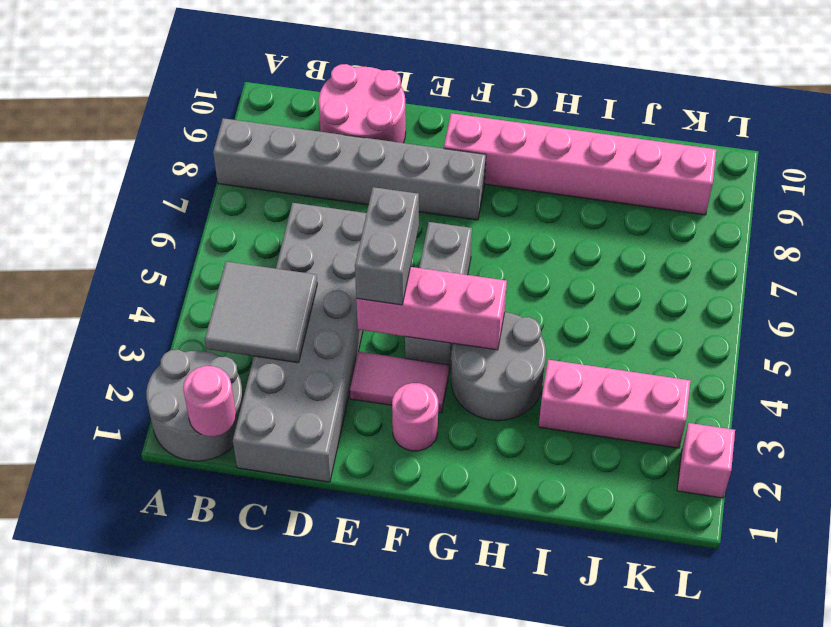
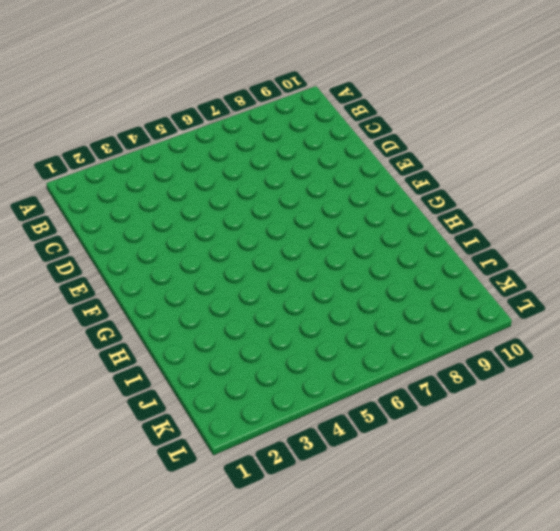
none -> grey 2x2 round brick [146,350,243,461]
none -> grey 1x6 brick [213,118,486,220]
none -> grey 2x6 brick [233,203,367,482]

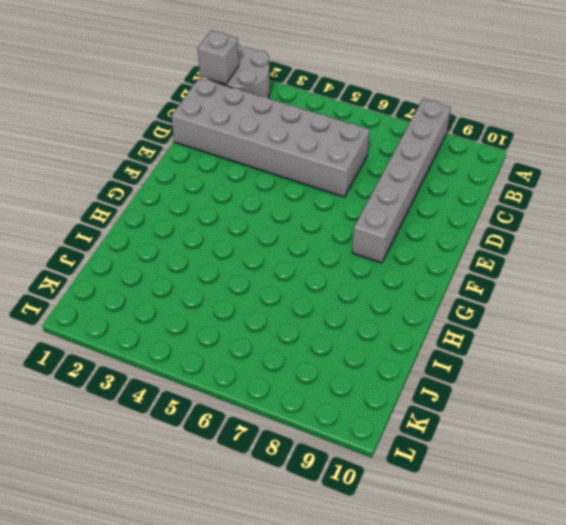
grey 1x1 brick [198,30,239,84] -> pink 1x1 round brick [183,366,236,436]
none -> pink 2x2 round brick [319,64,406,143]
none -> pink 1x2 tile [350,352,449,413]
none -> pink 1x1 round brick [392,383,438,451]

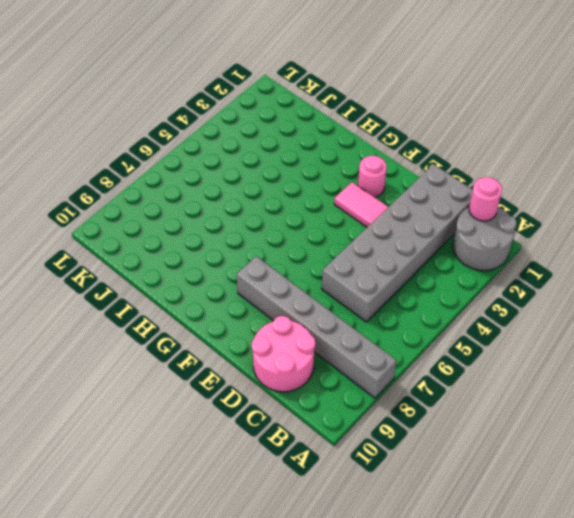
none -> grey 1x3 brick [405,222,472,372]
none -> pink 1x6 brick [444,113,716,215]
none -> grey 2x2 round brick [451,312,546,421]

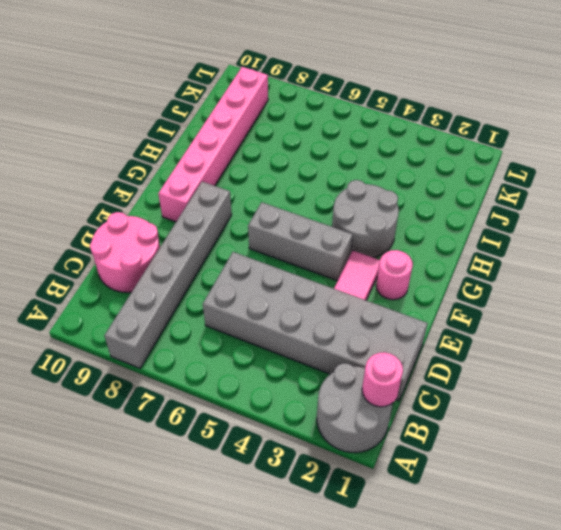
none -> pink 1x3 brick [539,360,690,448]
none -> pink 1x1 brick [677,423,735,498]
none -> grey 2x2 tile [205,262,317,363]

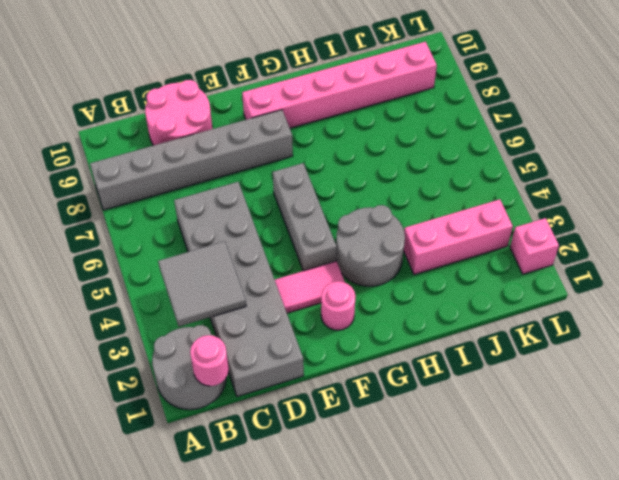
none -> pink 1x3 brick [356,267,507,350]
none -> grey 1x2 brick [355,187,419,305]

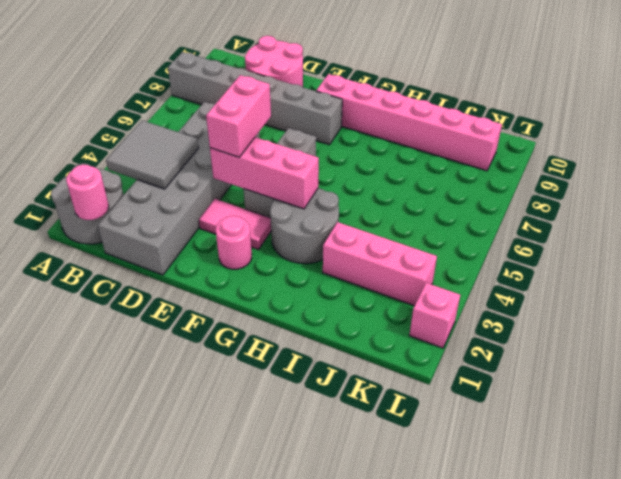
pink 1x2 brick [206,75,271,157] -> grey 1x2 brick [355,187,419,305]

